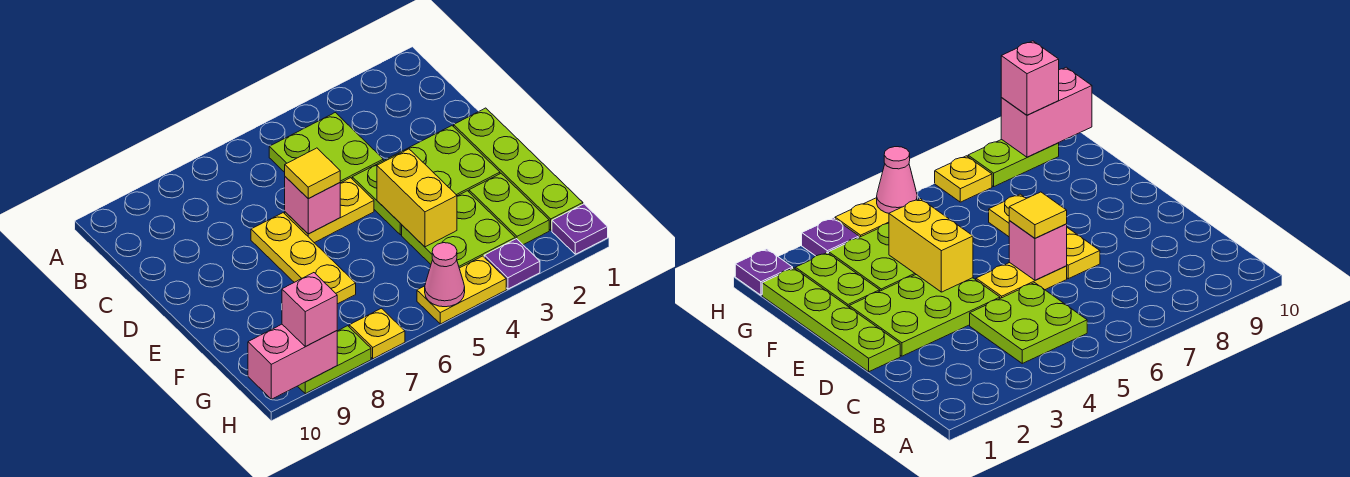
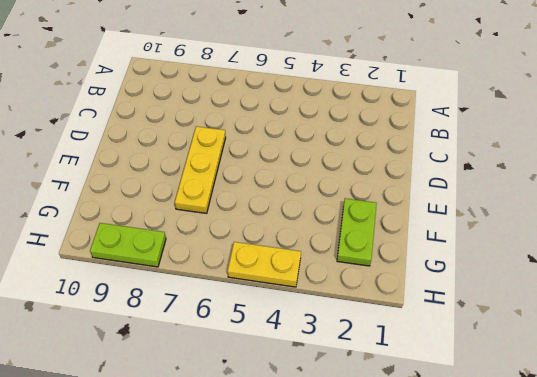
none -> lime 2x2 plate [269,113,383,183]
none -> lime 1x4 plate [454,108,583,230]
none -> lime 2x3 plate [352,126,500,235]

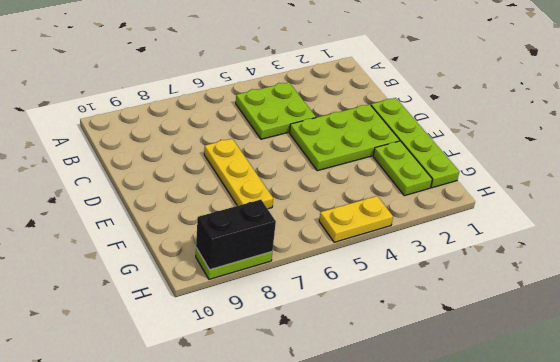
black 1x2 brick [196,200,276,270] -> pink 1x2 brick [248,324,337,399]
none -> yellow 1x2 plate [285,178,374,243]
none -> lime 2x2 plate [402,191,515,268]
none -> purple 1x1 plate [552,204,608,254]

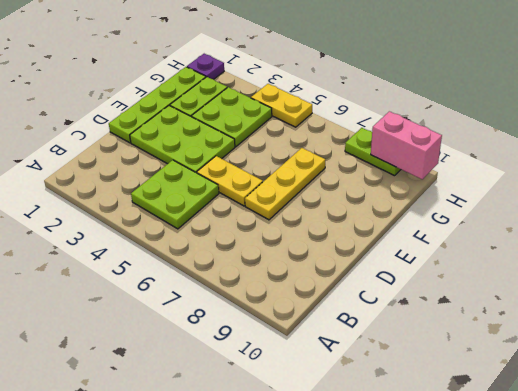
none -> purple 1x1 plate [484,239,540,289]
none -> yellow 1x1 plate [349,308,405,359]
none -> pink 1x1 brick [285,177,340,234]

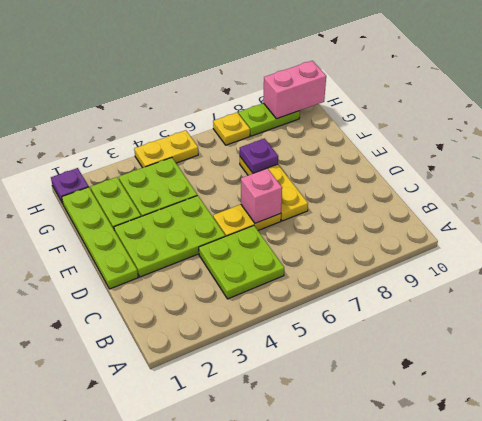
purple 1x1 plate [240,139,278,173] -> purple 1x1 plate moved to [484,239,540,289]
none -> yellow 1x2 brick [377,149,457,247]
none -> pink 1x1 cone [425,243,465,307]
none -> yellow 1x1 tile [285,148,340,199]

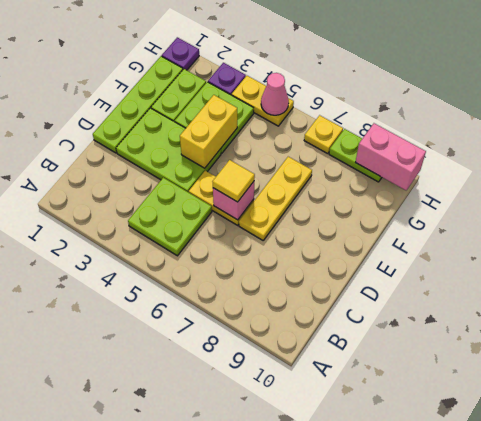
none -> pink 1x1 brick [282,273,337,347]

